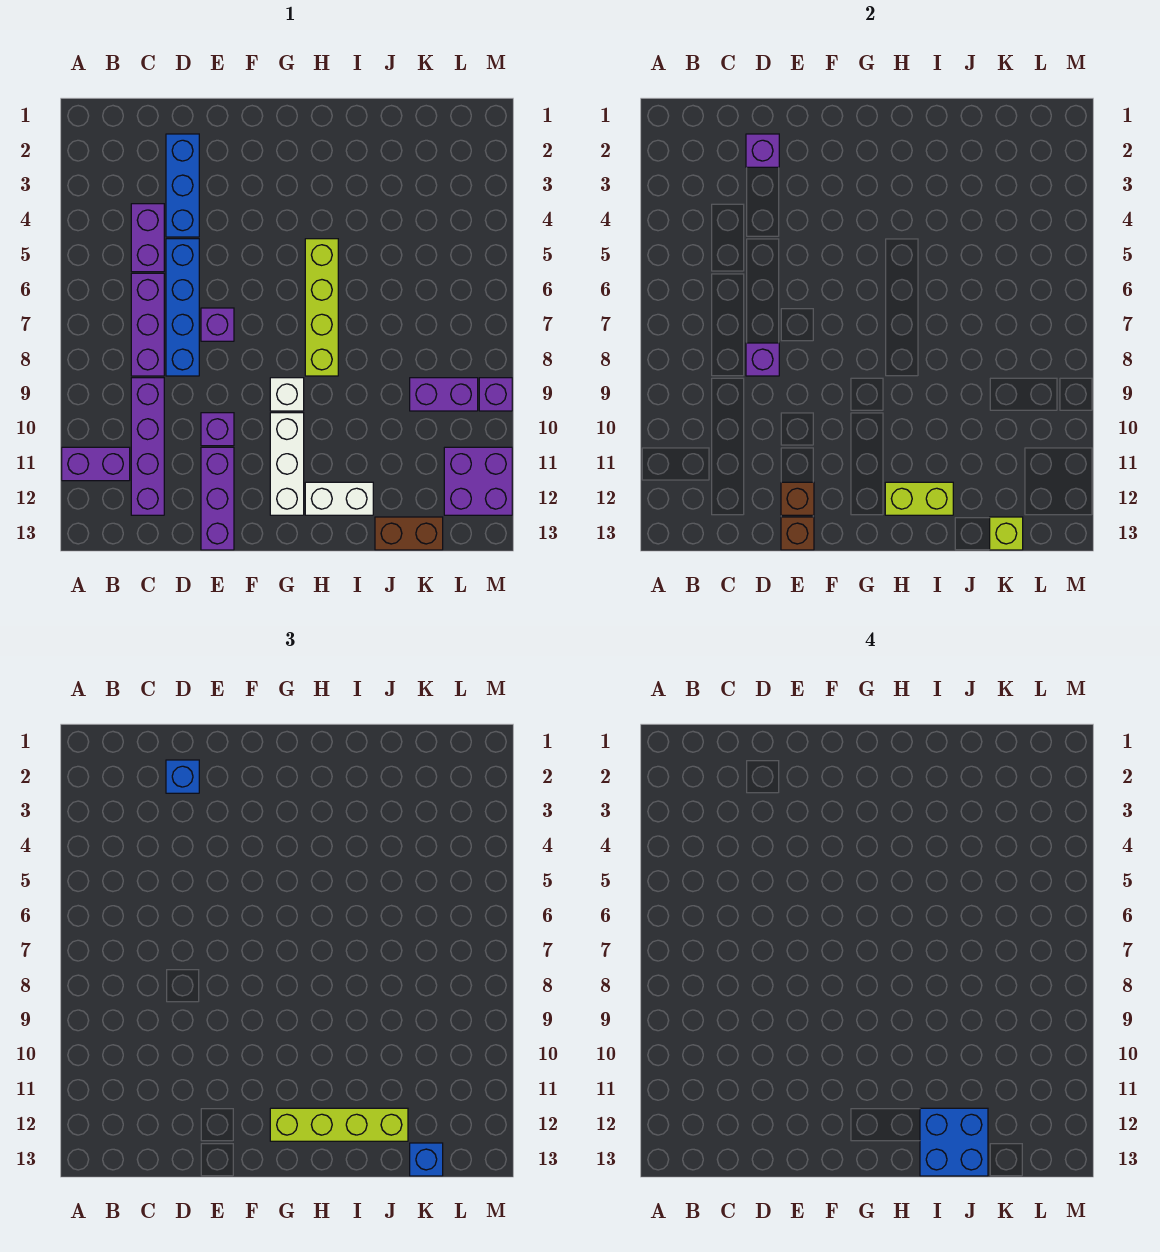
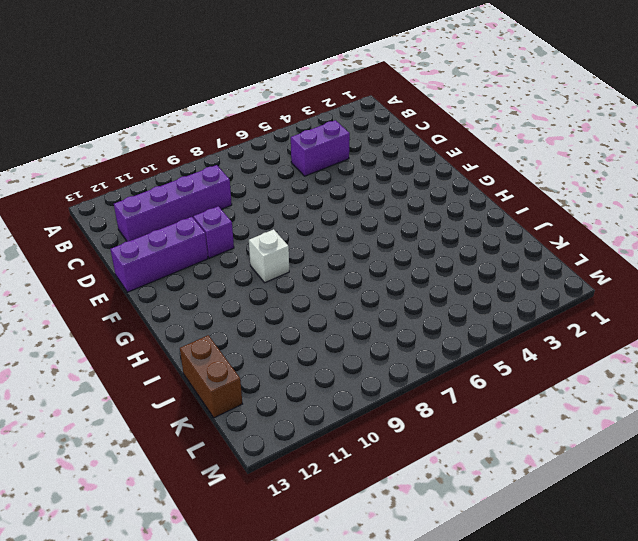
none -> purple 1x2 brick [62,447,130,481]
none -> purple 1x3 brick [131,273,164,376]
none -> blue 1x3 brick [166,134,199,237]

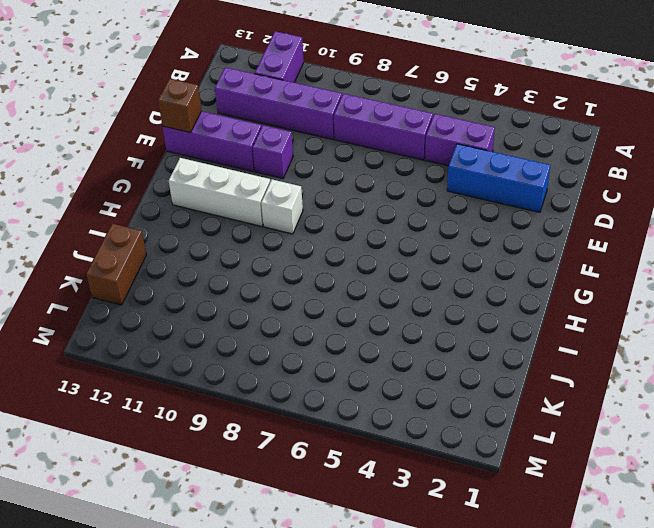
none -> blue 1x4 brick [166,239,199,376]
none -> purple 1x1 brick [201,308,234,341]
none -> lime 1x4 brick [305,239,338,376]

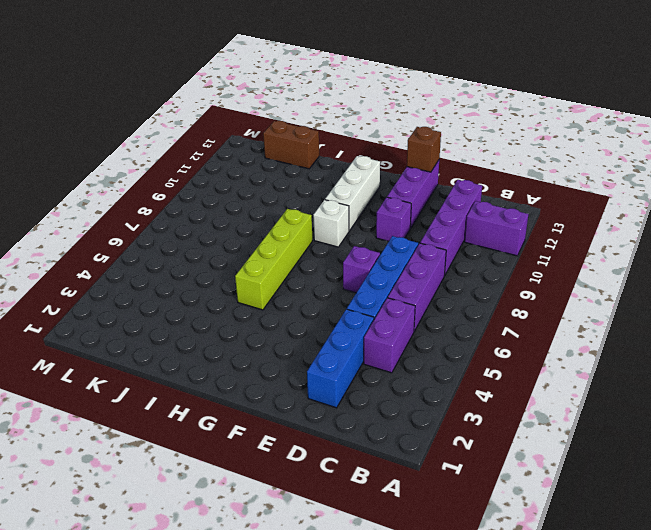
none -> white 1x2 brick [305,482,373,515]
none -> purple 1x2 brick [410,378,478,411]
none -> purple 2x2 brick [444,447,512,515]

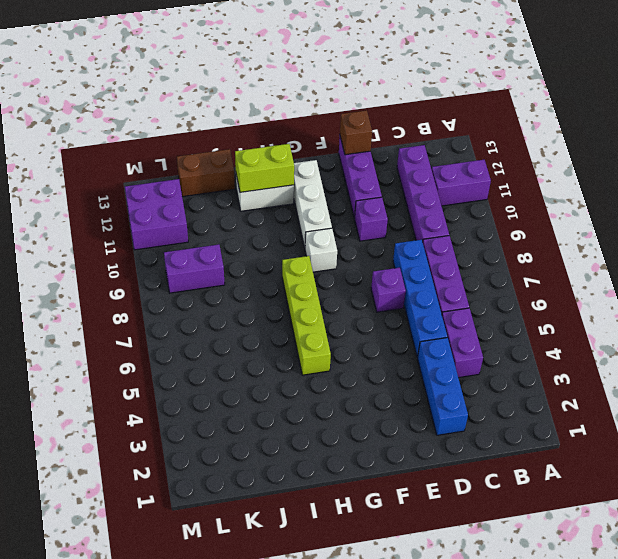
none -> purple 1x1 brick [479,378,512,411]
none -> purple 1x1 brick [746,134,779,167]
none -> purple 1x1 brick [746,343,779,376]

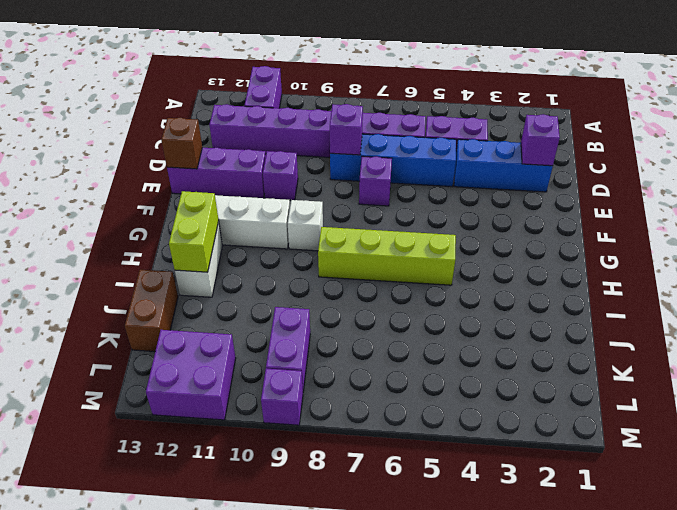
none -> brown 1x1 brick [781,482,814,515]
none -> lime 1x1 brick [990,517,1023,550]
none -> blue 1x1 brick [166,760,199,793]

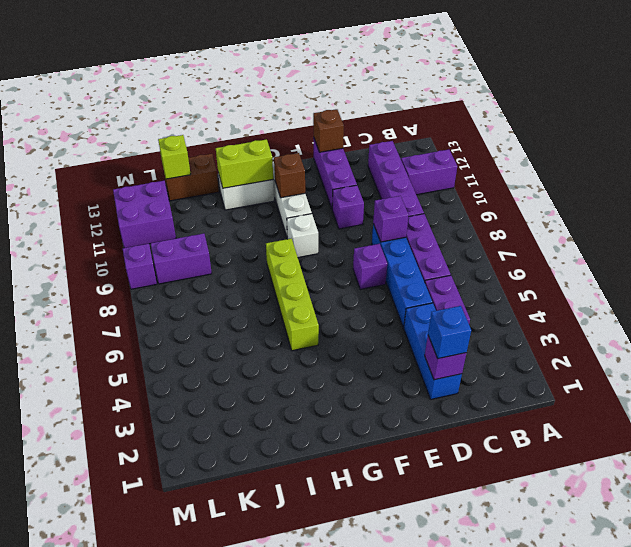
brown 1x1 brick [274,153,305,198] -> brown 1x1 brick moved to [781,482,814,515]
none -> lime 1x4 brick [270,1108,408,1141]
none -> blue 1x1 brick [410,1143,443,1176]
none -> blue 2x2 brick [920,1108,988,1176]

